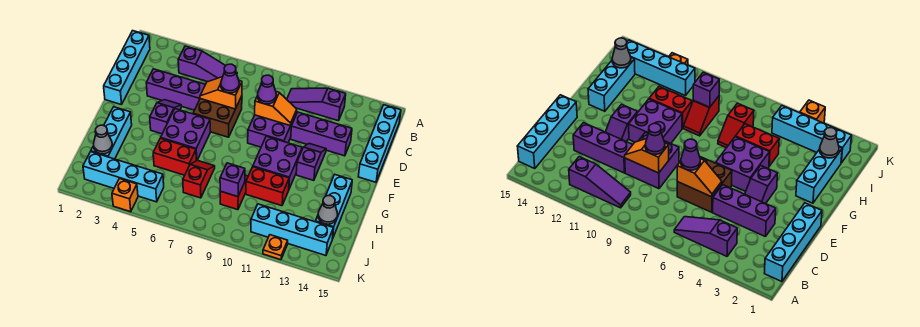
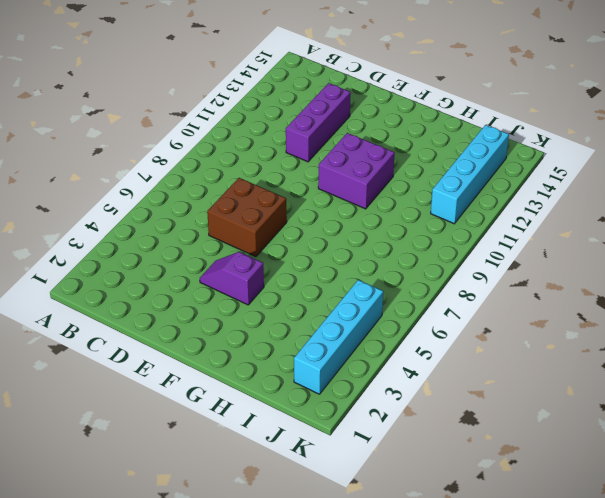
none -> cyan 1x4 brick [104,31,150,105]
none -> purple 1x3 slope [178,46,237,82]
none -> purple 1x3 slope [287,88,346,121]

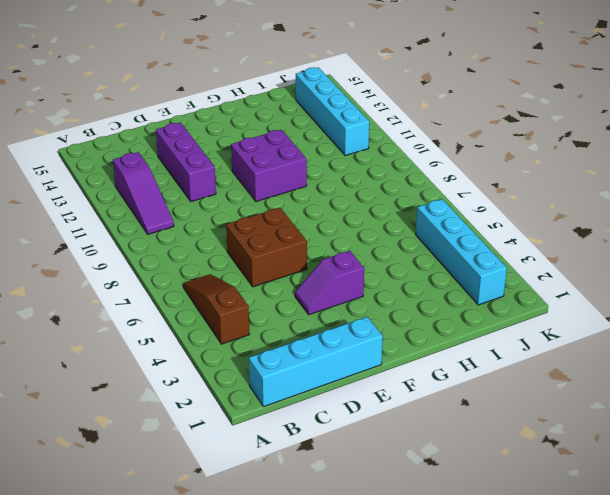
brown 1x3 slope [183,274,250,344] -> purple 1x3 slope [178,46,237,82]
none -> cyan 1x4 brick [358,105,401,182]
none -> purple 1x3 brick [146,69,205,110]
none -> purple 2x2 brick [248,112,297,147]

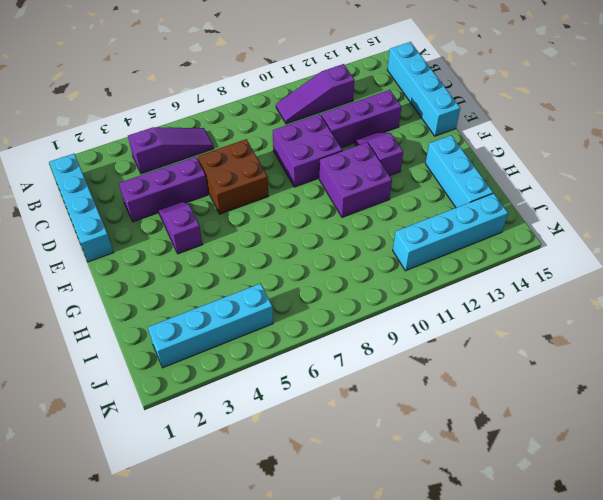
none -> purple 2x2 brick [161,109,210,160]
none -> cyan 1x3 brick [91,107,132,159]
none -> red 1x2 brick [153,138,197,175]

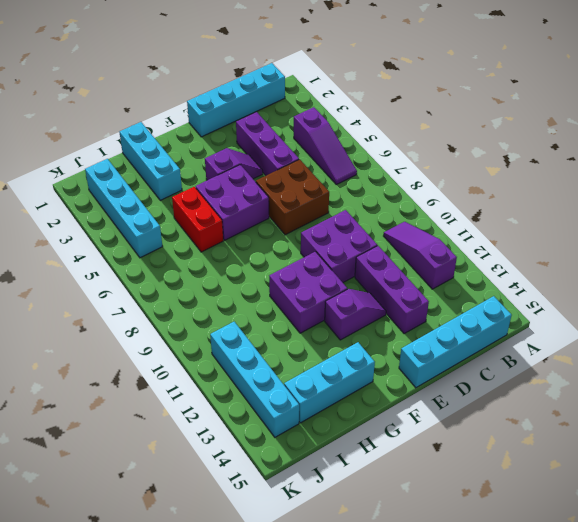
cyan 1x3 brick [119,122,182,200] -> cyan 1x3 brick turned to [91,107,132,159]
none -> red 1x2 slope [183,160,215,198]
none -> red 1x2 slope [220,175,248,210]
none -> red 1x2 brick [246,167,289,206]

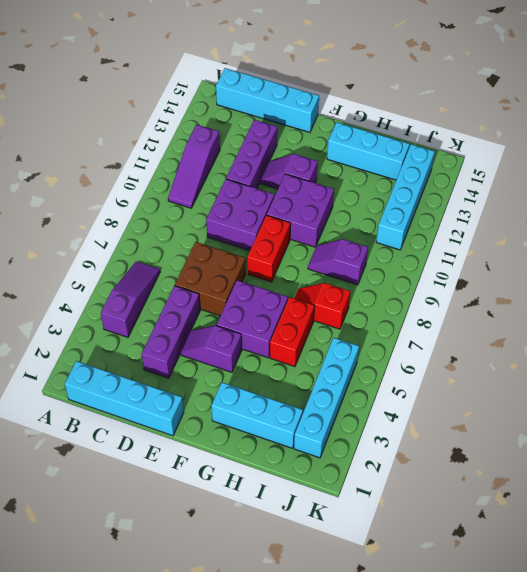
red 1x2 brick [247,215,291,282] -> red 1x2 brick moved to [246,167,289,206]
purple 1x2 slope [308,239,368,285] -> red 1x2 slope [220,175,248,210]
none -> orange 1x1 brick [112,179,138,212]
none -> orange 1x1 plate [263,235,288,260]
none -> orange 1x2 slope [200,77,242,109]

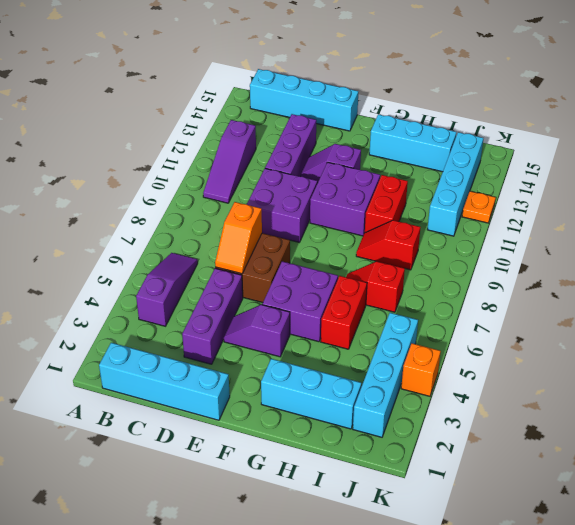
none -> orange 1x2 slope [255,92,297,126]
none -> grey 1x1 cone [94,125,112,154]
none -> purple 1x1 brick [220,163,245,197]

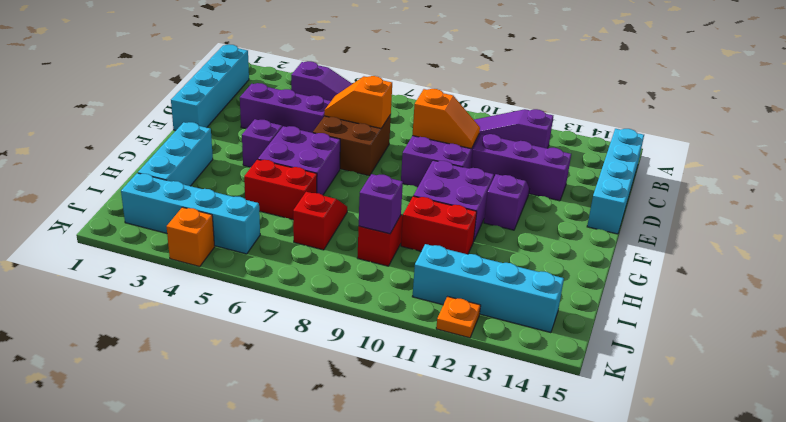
none -> cyan 1x3 brick [315,175,352,239]
none -> grey 1x1 cone [94,125,112,154]
none -> grey 1x1 cone [318,196,338,224]

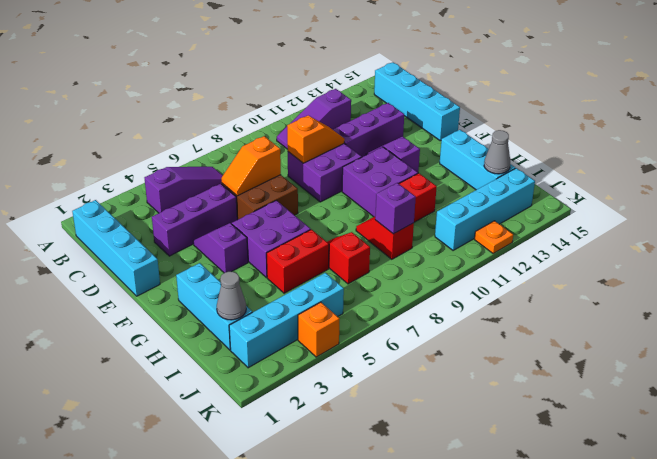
none -> purple 1x1 cone [221,64,239,93]
none -> purple 1x1 cone [258,75,276,104]

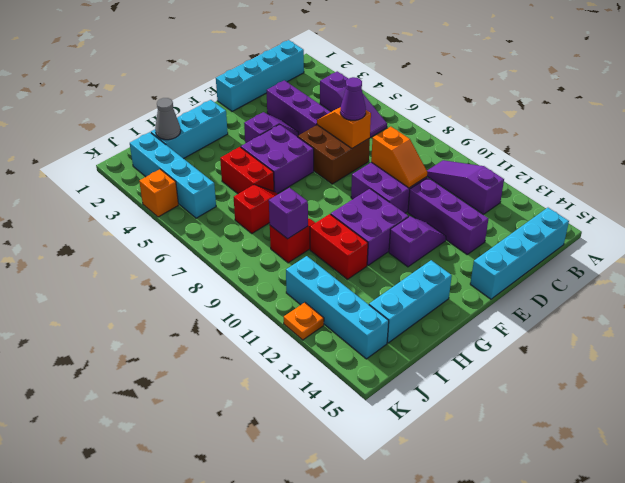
none -> grey 1x1 cone [318,196,338,224]
none -> purple 1x1 cone [258,75,276,104]

